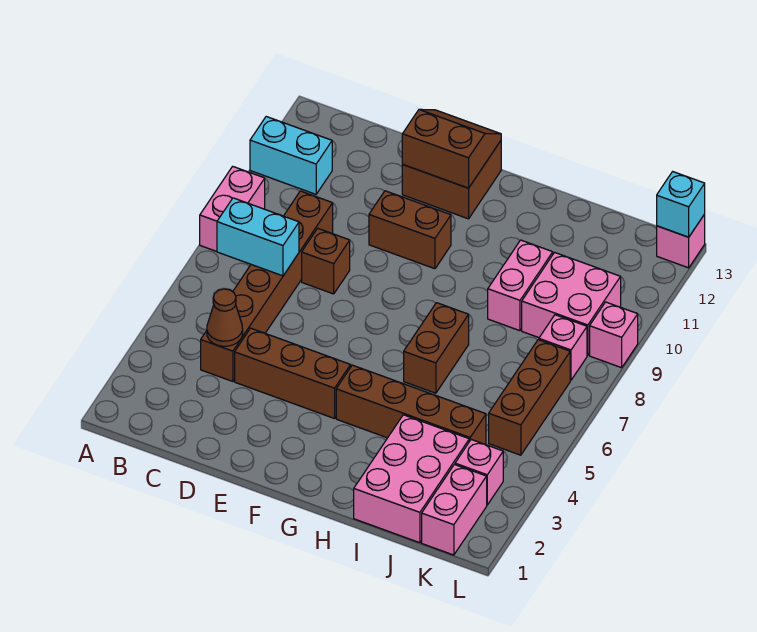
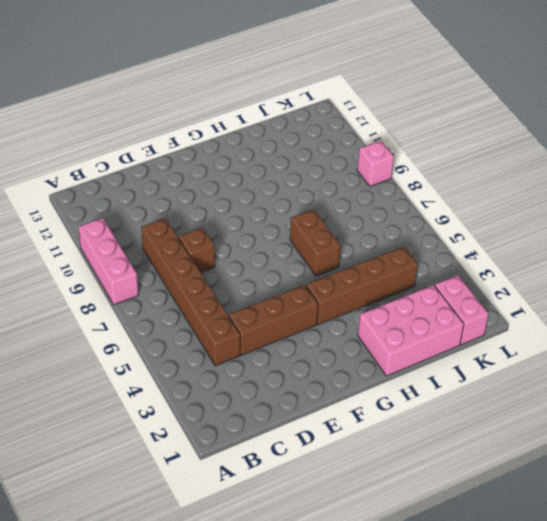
pink 1x3 brick [79,218,138,305] -> pink 1x2 brick [200,166,265,251]
pink 2x3 brick [358,285,464,376] -> pink 2x3 brick turned to [354,415,469,543]
none -> cyan 1x2 brick [250,117,332,194]
none -> brown 1x2 brick [369,191,451,269]
none -> brown 2x2 brick [402,141,501,219]

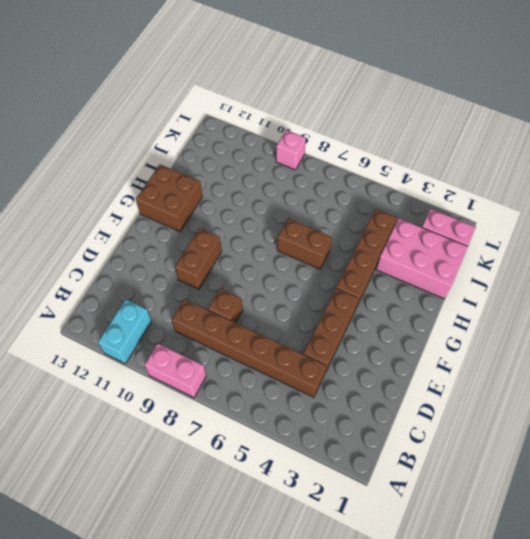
brown 2x2 brick [136,164,203,232] -> brown 2x2 brick moved to [402,141,501,219]
none -> pink 1x2 brick [488,240,553,331]
none -> pink 2x2 brick [522,252,621,355]
none -> pink 1x1 brick [455,440,503,505]

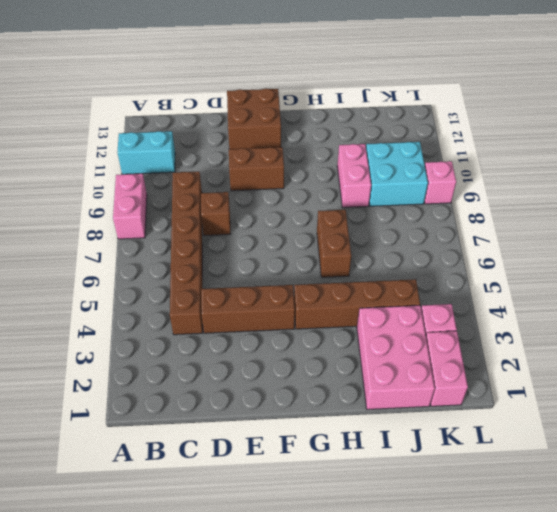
cyan 2x2 brick [366,142,428,206] -> pink 2x2 brick [522,252,621,355]
none -> brown 1x3 brick [489,340,570,455]
none -> pink 1x1 brick [539,315,587,380]
none -> pink 1x1 brick [657,214,705,268]

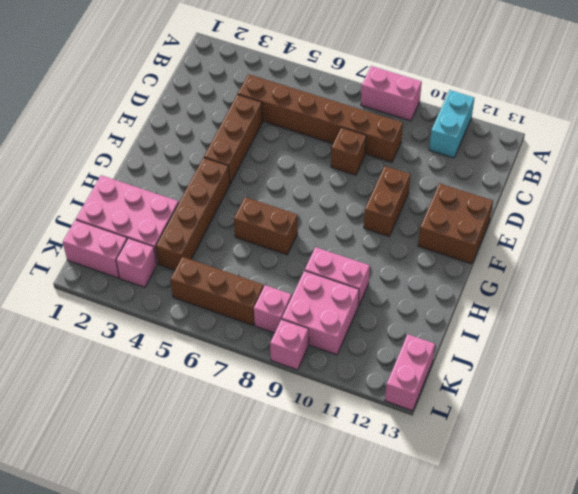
pink 1x2 brick [385,334,435,411] -> pink 1x1 brick [657,214,705,268]
none -> cyan 1x2 brick [217,198,299,276]
none -> brown 1x1 cone [207,289,243,346]
none -> brown 2x2 slope [402,109,501,188]

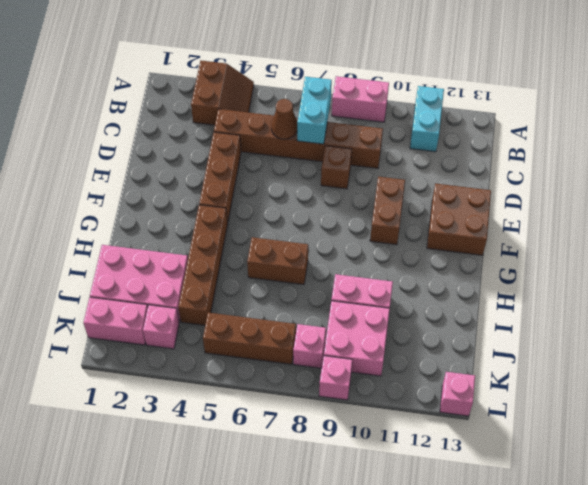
brown 2x2 slope [191,61,254,125] -> brown 2x2 slope moved to [402,109,501,188]
brown 1x1 cone [271,99,297,139] -> brown 1x1 cone moved to [207,289,243,346]
none -> cyan 1x1 brick [657,172,705,237]

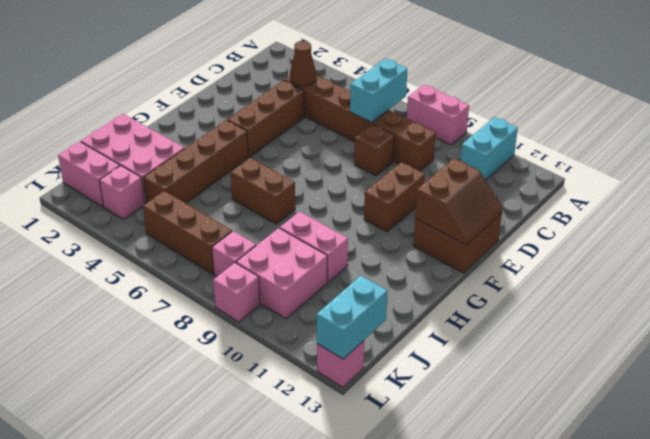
cyan 1x2 brick [317,276,387,359] -> cyan 1x1 brick [657,172,705,237]

